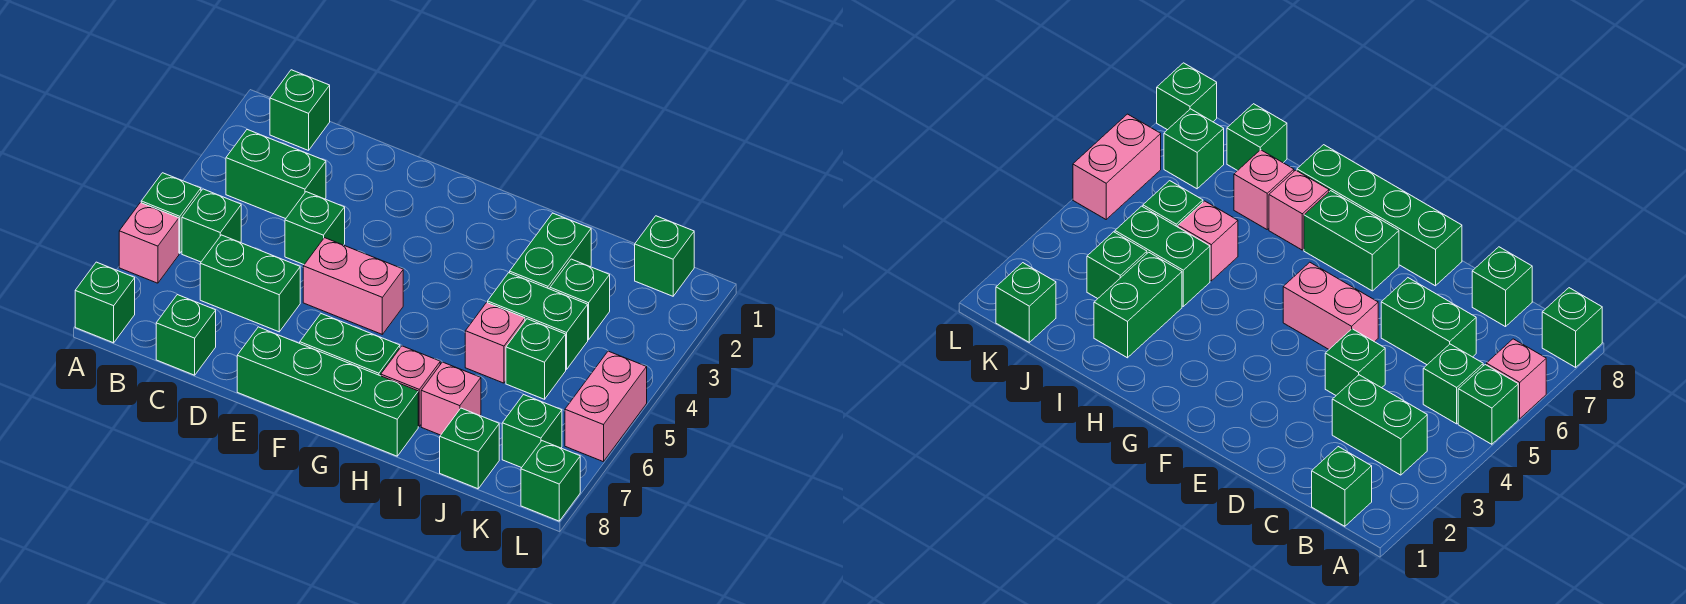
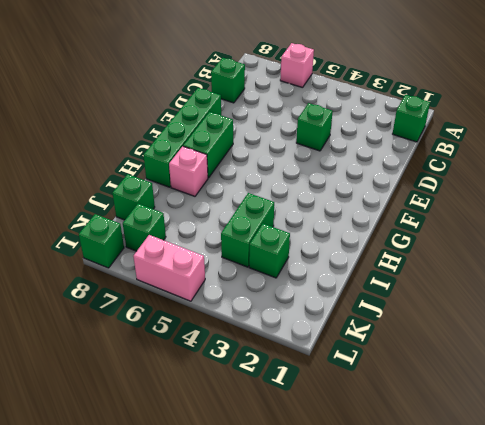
none -> green 1x1 brick [141,173,201,253]
none -> green 1x1 brick [75,262,135,343]
none -> green 1x2 brick [226,129,326,219]

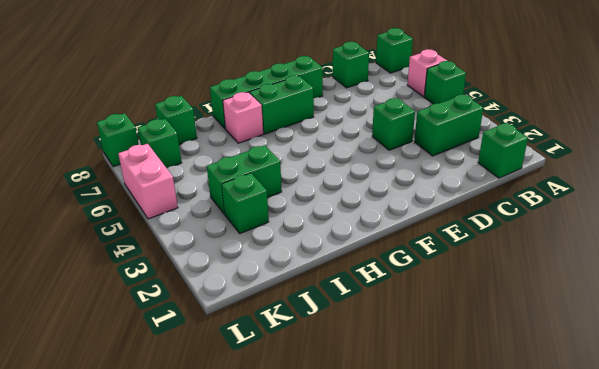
none -> green 1x1 brick [182,189,241,262]
none -> green 1x2 brick [200,235,300,332]
none -> pink 1x2 brick [303,238,403,334]

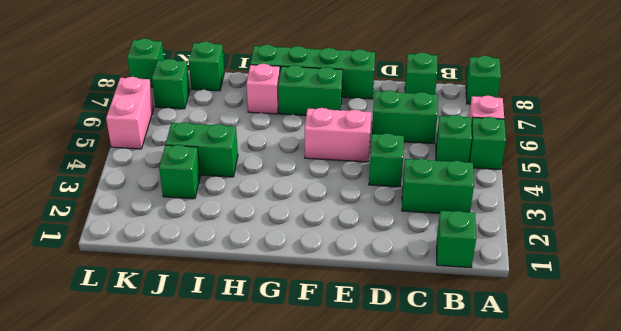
none -> green 1x2 brick [510,213,591,289]
none -> pink 1x1 brick [465,302,525,383]
none -> pink 1x1 brick [421,362,481,435]

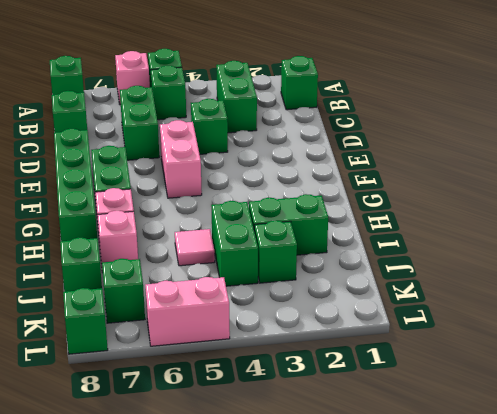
pink 1x1 tile [175,229,215,266] -> pink 1x1 brick [465,302,525,383]
none -> green 1x1 brick [506,319,566,399]
none -> green 1x1 brick [635,216,694,296]

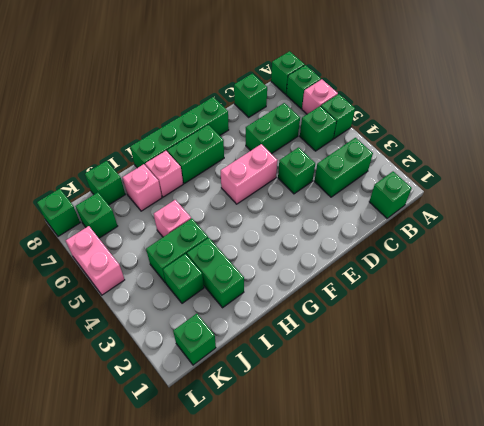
green 1x1 brick [286,65,321,109] -> green 1x1 brick moved to [506,319,566,399]

